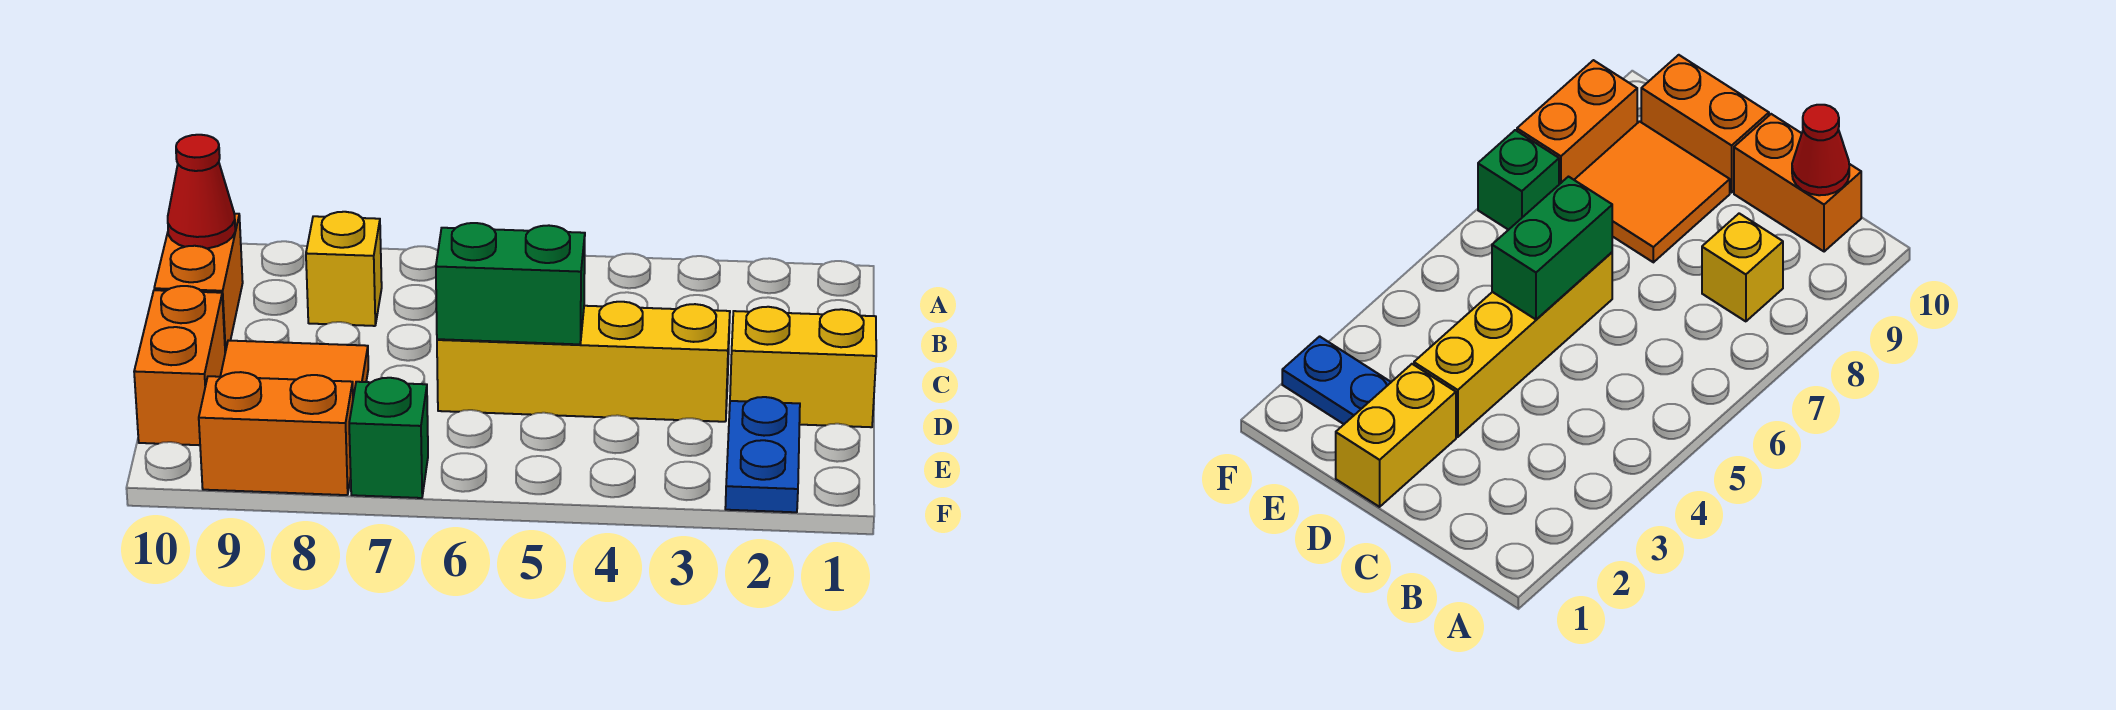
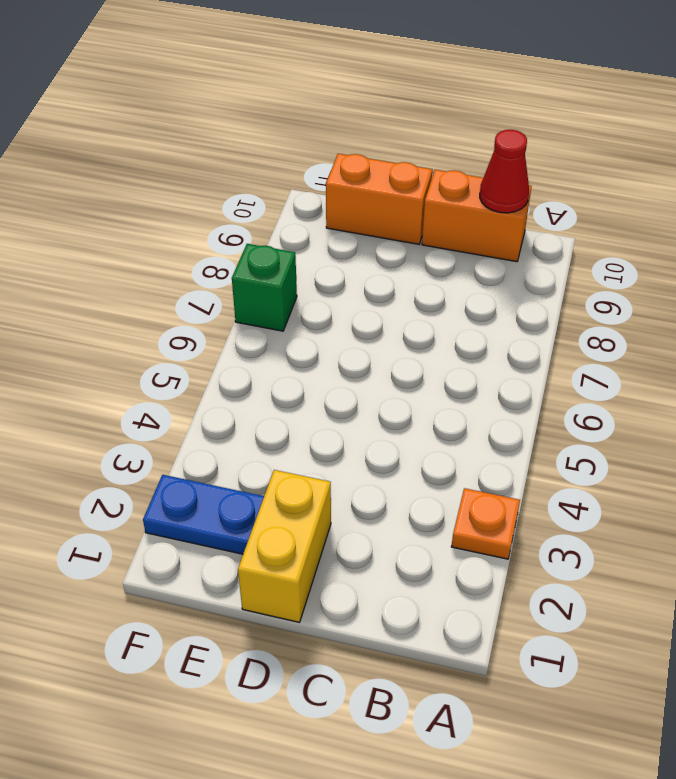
orange 1x1 plate [451,488,520,559] -> none
none -> yellow 1x1 brick [306,212,382,326]
none -> yellow 1x4 brick [437,302,730,422]

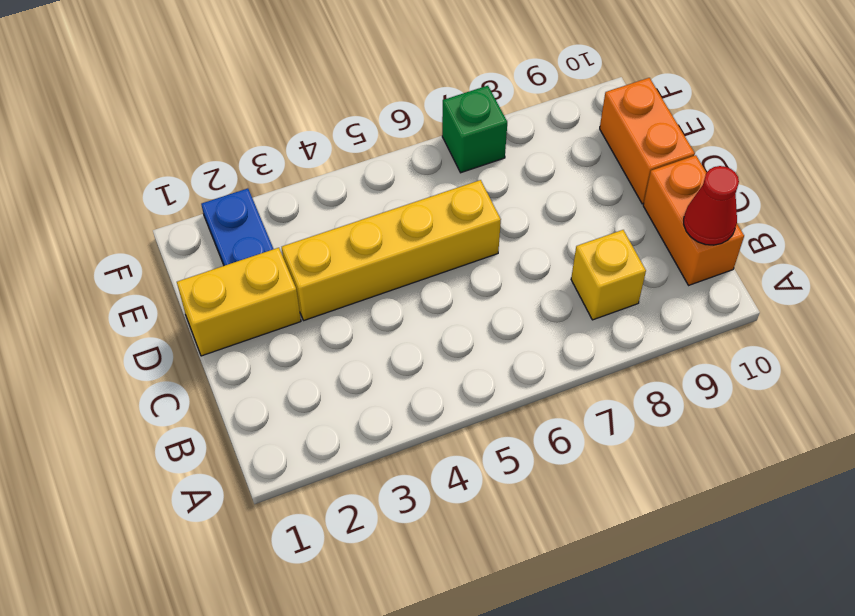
none -> orange 2x2 tile [220,341,368,397]
none -> orange 1x2 brick [199,372,353,495]

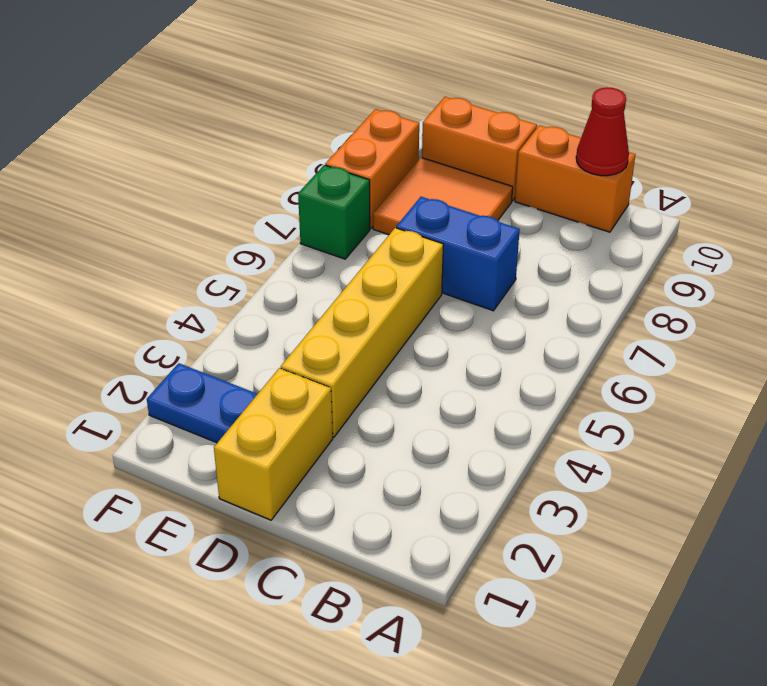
blue 1x2 brick [396,197,520,311] -> none
none -> yellow 1x1 brick [306,212,382,326]
none -> green 1x2 brick [436,223,585,344]

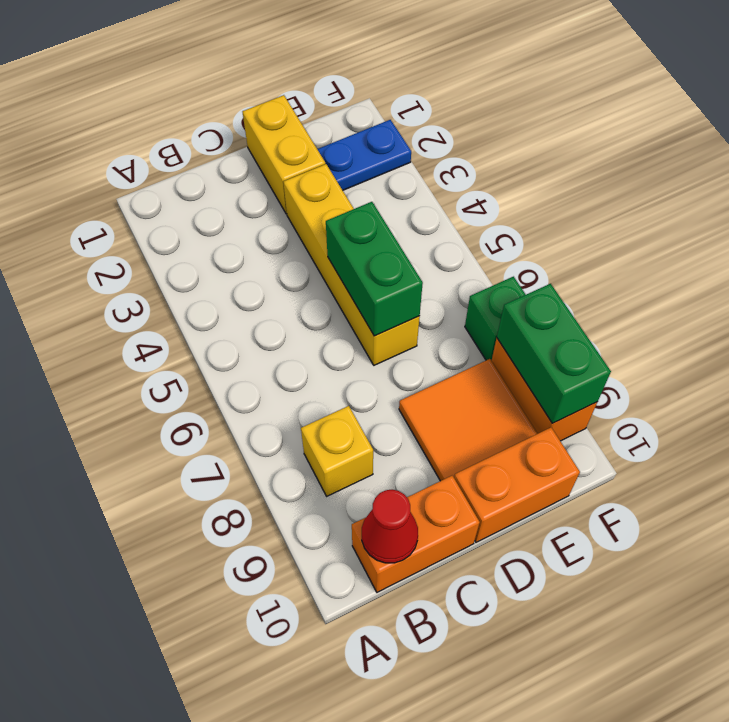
green 1x2 brick [497,284,611,423] -> none

